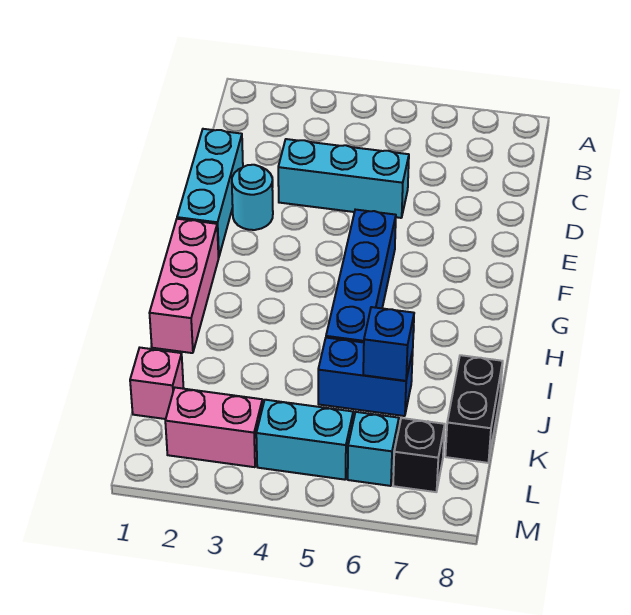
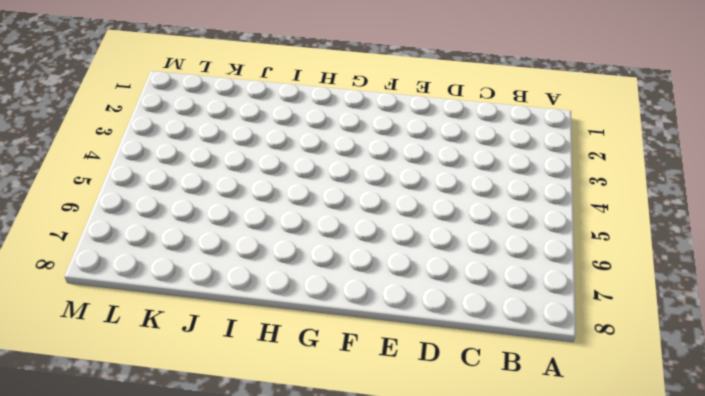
none -> cyan 1x3 brick [177,129,243,258]
none -> cyan 1x3 brick [278,139,409,218]
none -> cyan 1x1 round brick [232,165,273,230]

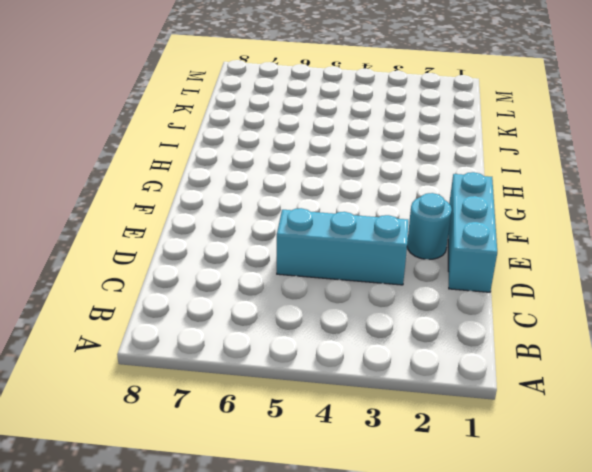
none -> blue 1x4 brick [326,210,396,342]
none -> pink 1x3 brick [150,219,219,353]
none -> blue 1x2 brick [318,338,413,416]

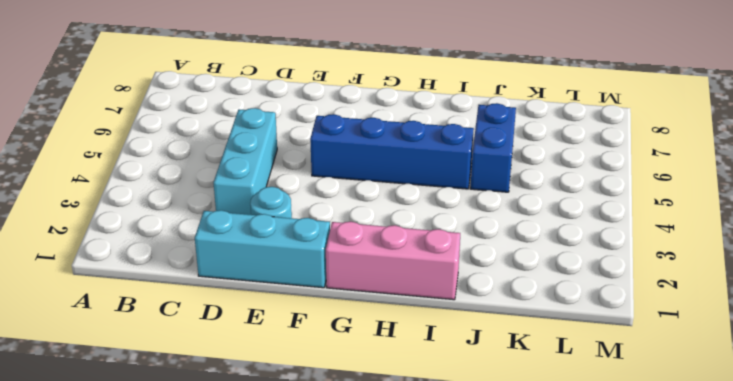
none -> black 1x2 brick [445,355,503,463]
none -> pink 1x1 brick [130,348,183,419]
none -> pink 1x2 brick [165,388,263,467]

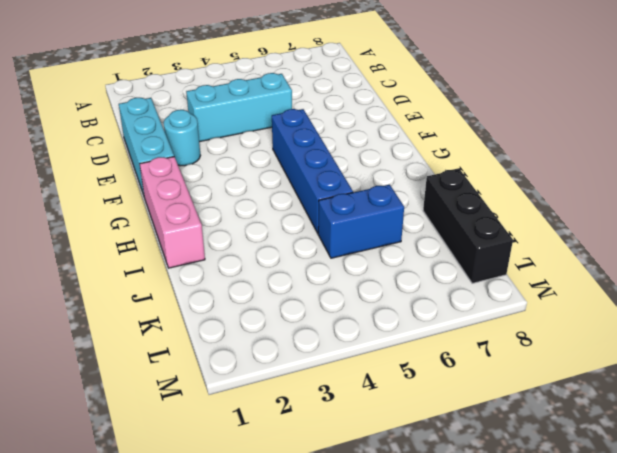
black 1x3 brick [423,169,513,283] -> black 1x2 brick [445,355,503,463]
none -> pink 1x1 brick [130,348,183,419]
none -> pink 1x2 brick [165,388,263,467]
none -> cyan 1x2 brick [256,400,353,480]

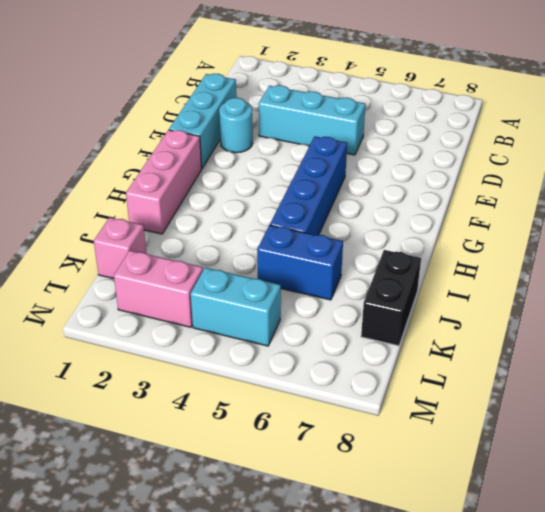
none -> cyan 1x1 brick [348,412,399,486]
none -> black 1x1 brick [393,418,445,492]
none -> blue 1x1 brick [363,307,414,381]

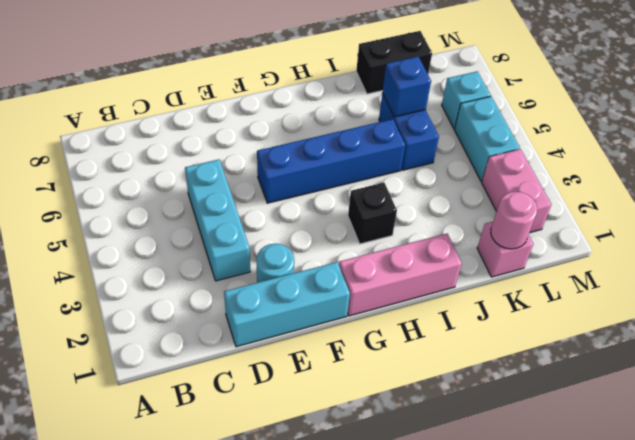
black 1x1 brick [348,183,397,244] -> black 1x1 brick moved to [393,418,445,492]
pink 1x1 round brick [491,192,537,249] -> none

